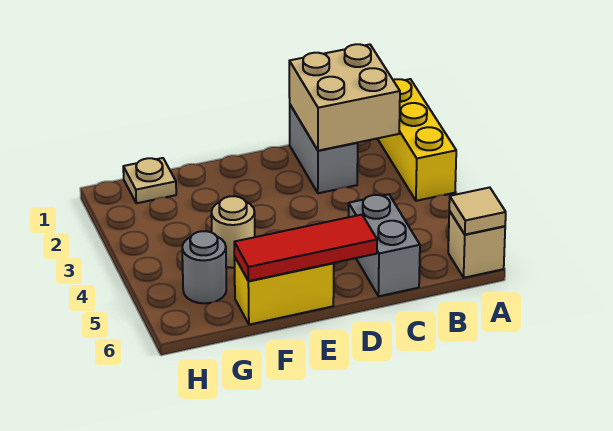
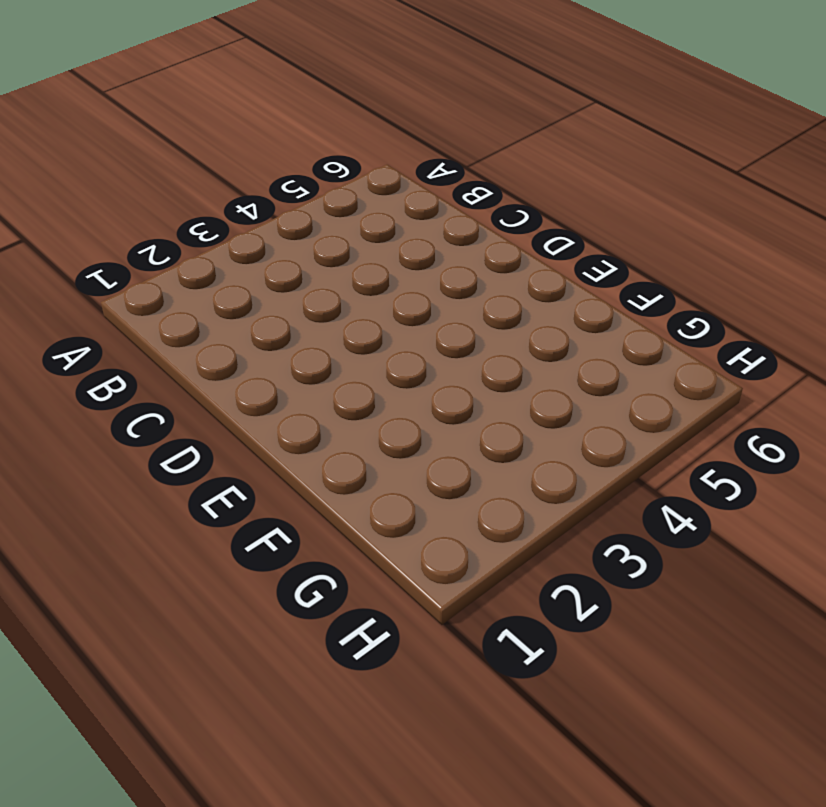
none -> yellow 1x3 brick [377,79,456,201]
none -> tan 1x1 brick [448,211,505,278]

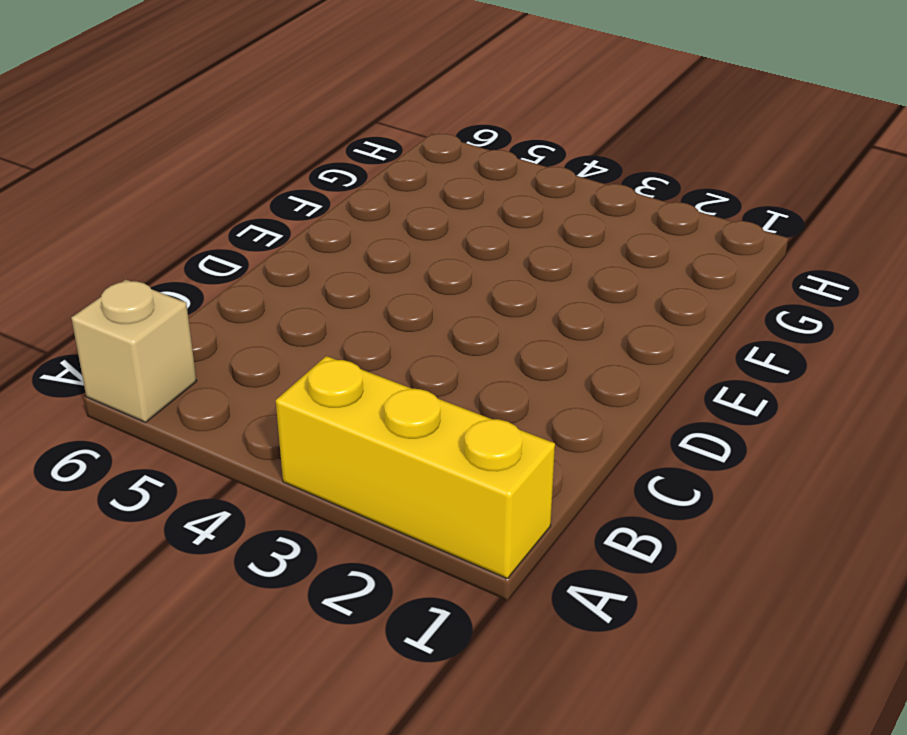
none -> grey 1x2 brick [290,105,358,193]
none -> grey 1x2 brick [349,194,420,296]

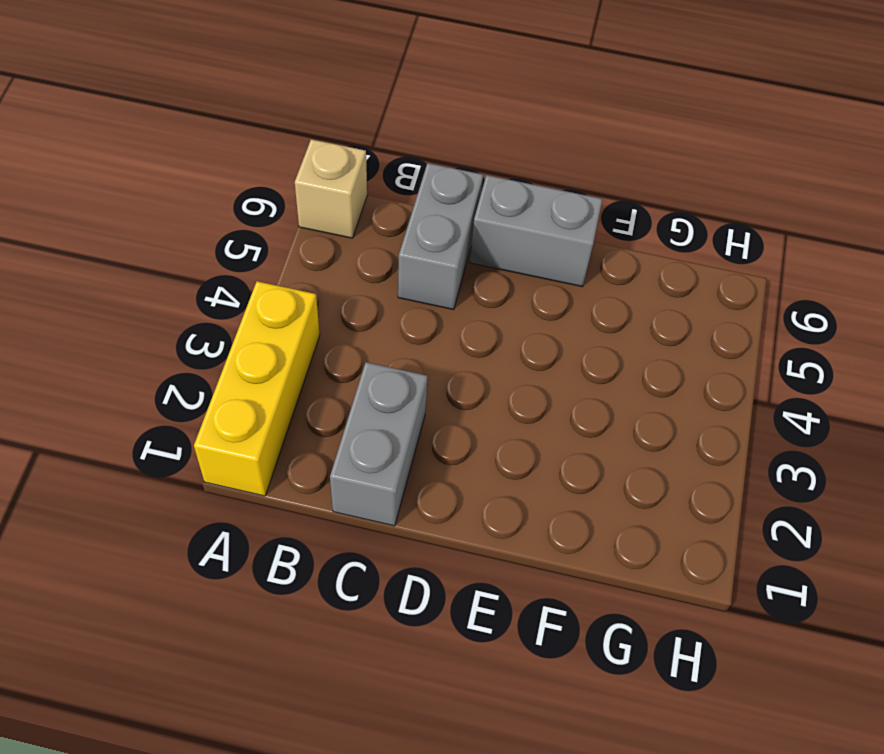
grey 1x2 brick [470,175,602,287] -> yellow 1x2 brick [234,257,334,325]
none -> tan 1x1 round brick [211,196,255,268]
none -> tan 1x1 plate [123,158,176,203]

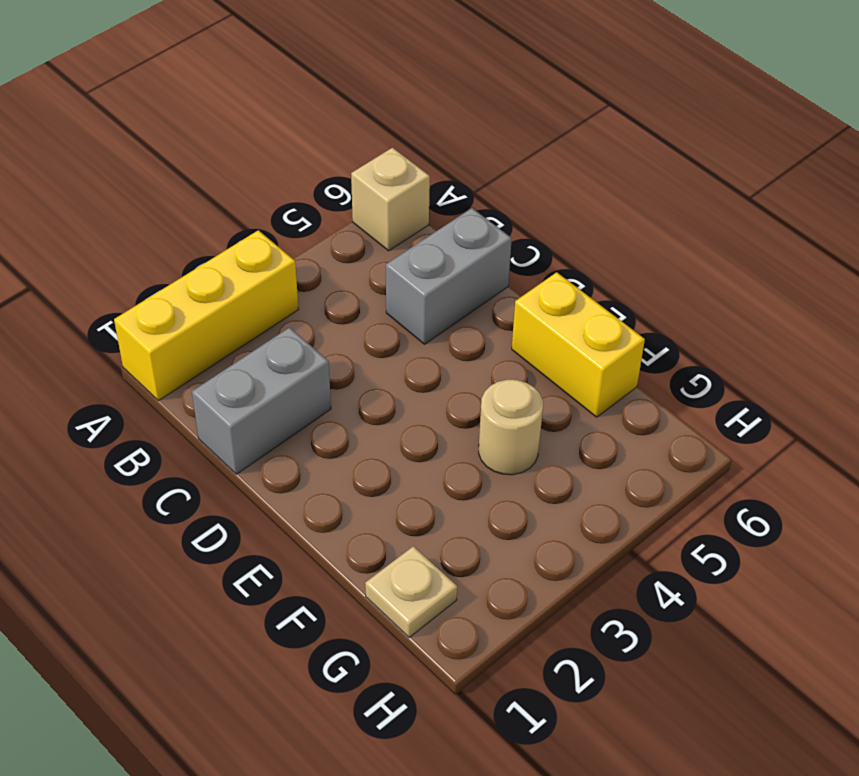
none -> grey 1x1 round brick [182,231,226,303]
none -> tan 1x1 tile [449,187,506,235]

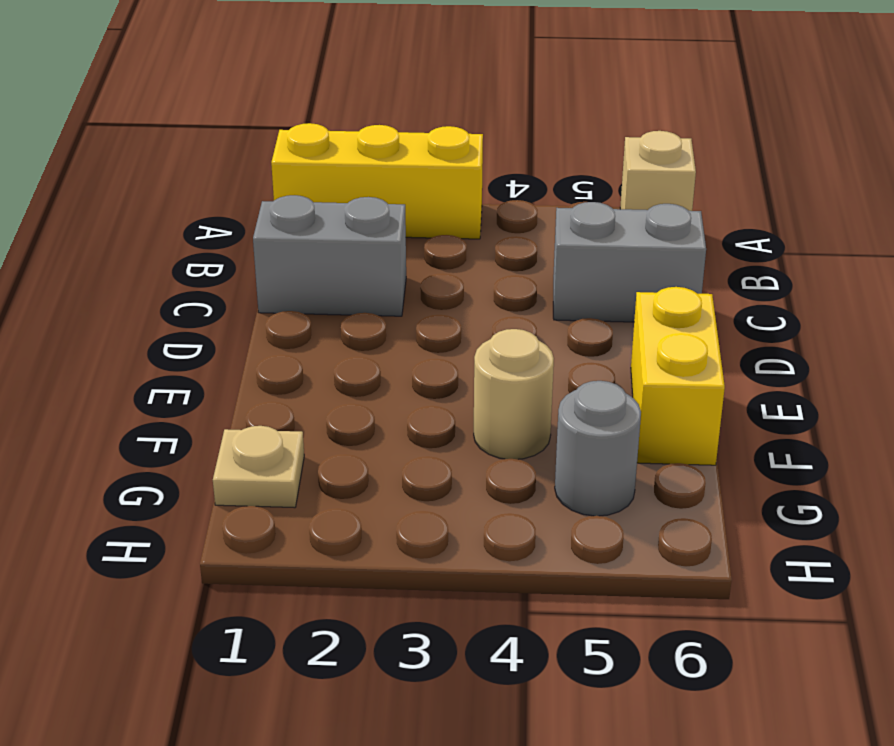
none -> tan 1x1 tile [449,187,506,235]
none -> tan 2x2 brick [289,44,400,151]

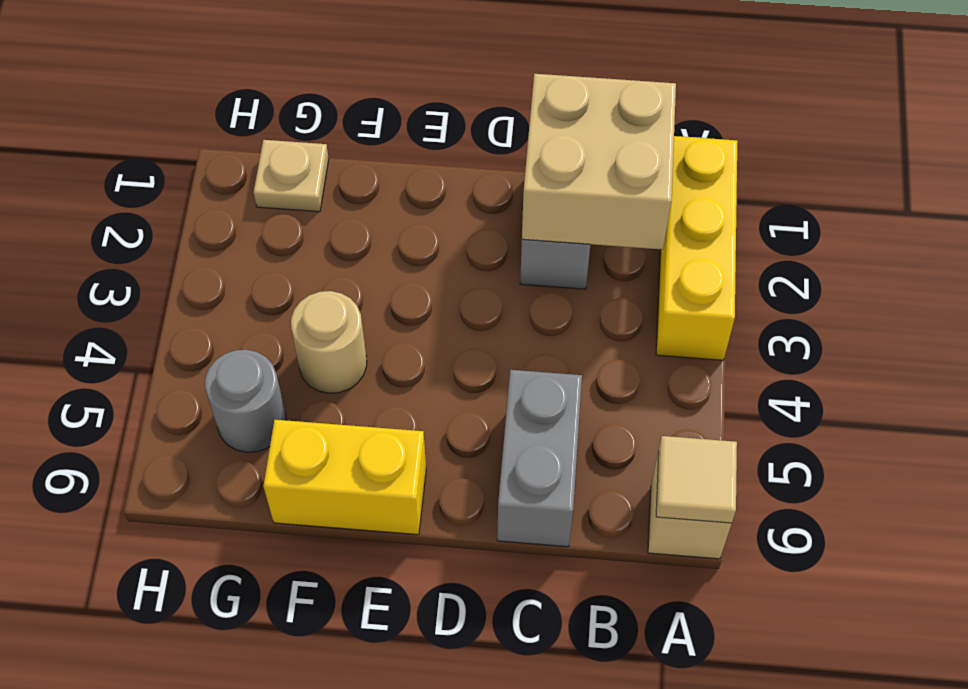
none -> red 1x3 tile [234,215,377,281]

